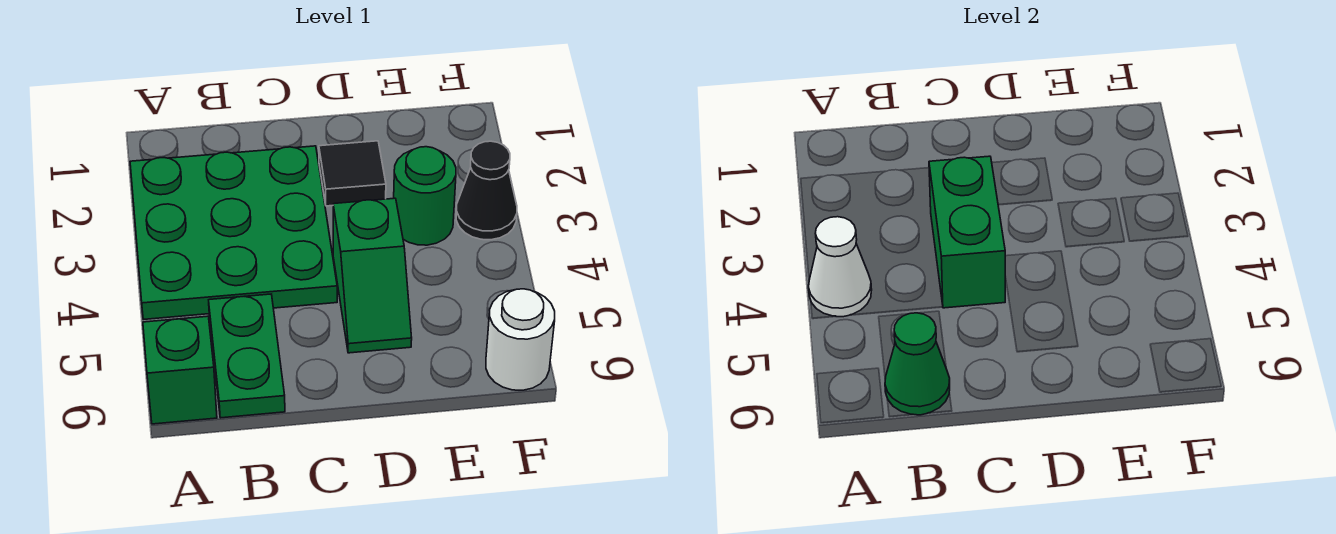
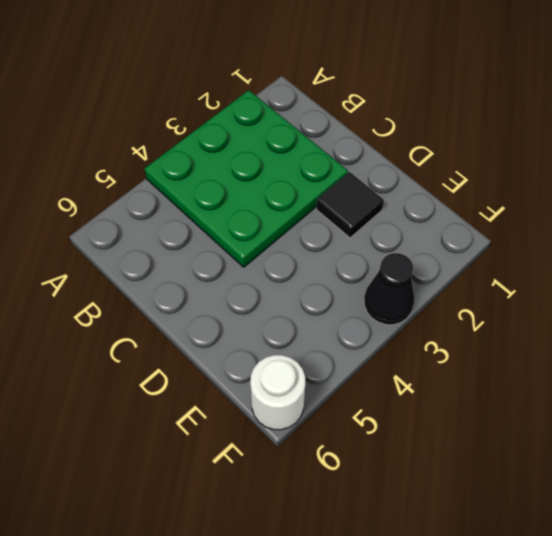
none -> green 1x1 brick [143,316,217,424]
none -> green 1x2 plate [209,294,285,418]

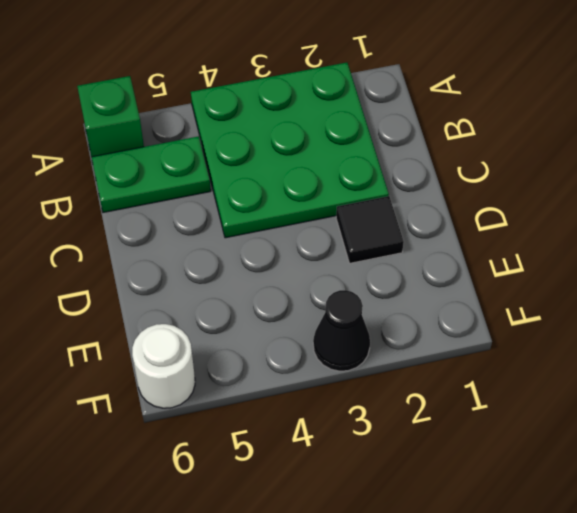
none -> green 1x2 slope [333,198,412,353]
none -> green 1x1 round brick [394,147,456,245]

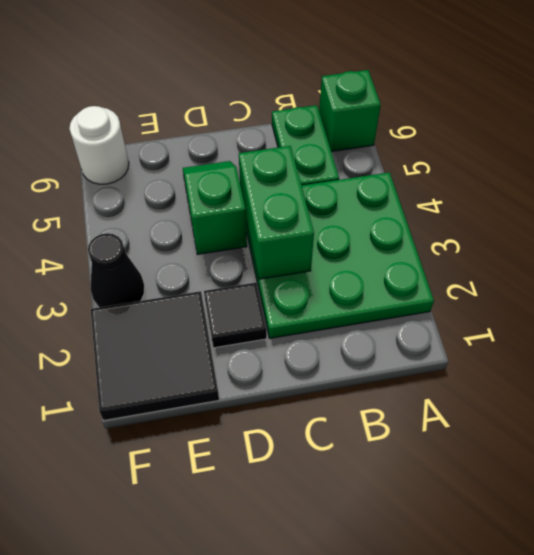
black 2x2 tile [91,291,219,420] -> none
none -> green 1x1 round brick [394,147,456,245]
none -> white 1x1 cone [809,217,872,317]

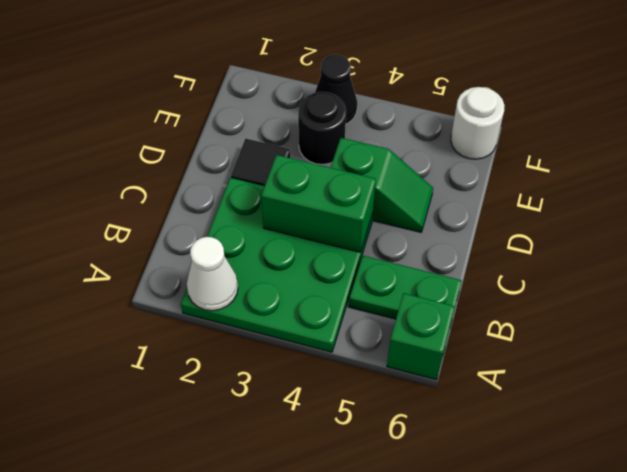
white 1x1 cone [187,237,238,311] -> white 1x1 cone moved to [809,217,872,317]
black 1x1 round brick [298,92,346,164] -> green 1x1 round brick [394,147,456,245]
none -> green 1x1 cone [885,313,950,415]

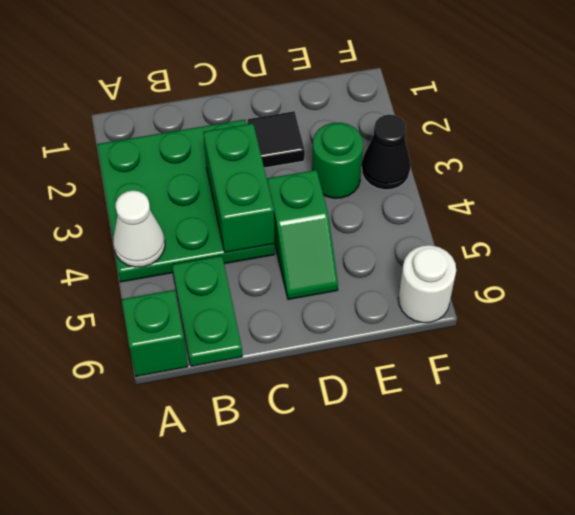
none -> green 1x1 cone [885,313,950,415]

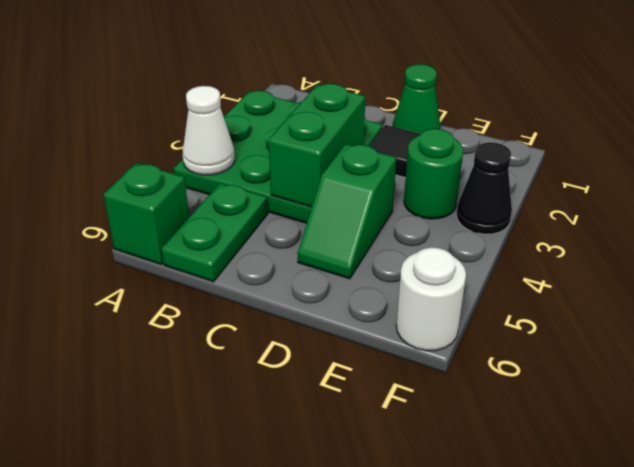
green 1x1 cone [392,64,441,134] -> green 1x1 cone moved to [885,313,950,415]

